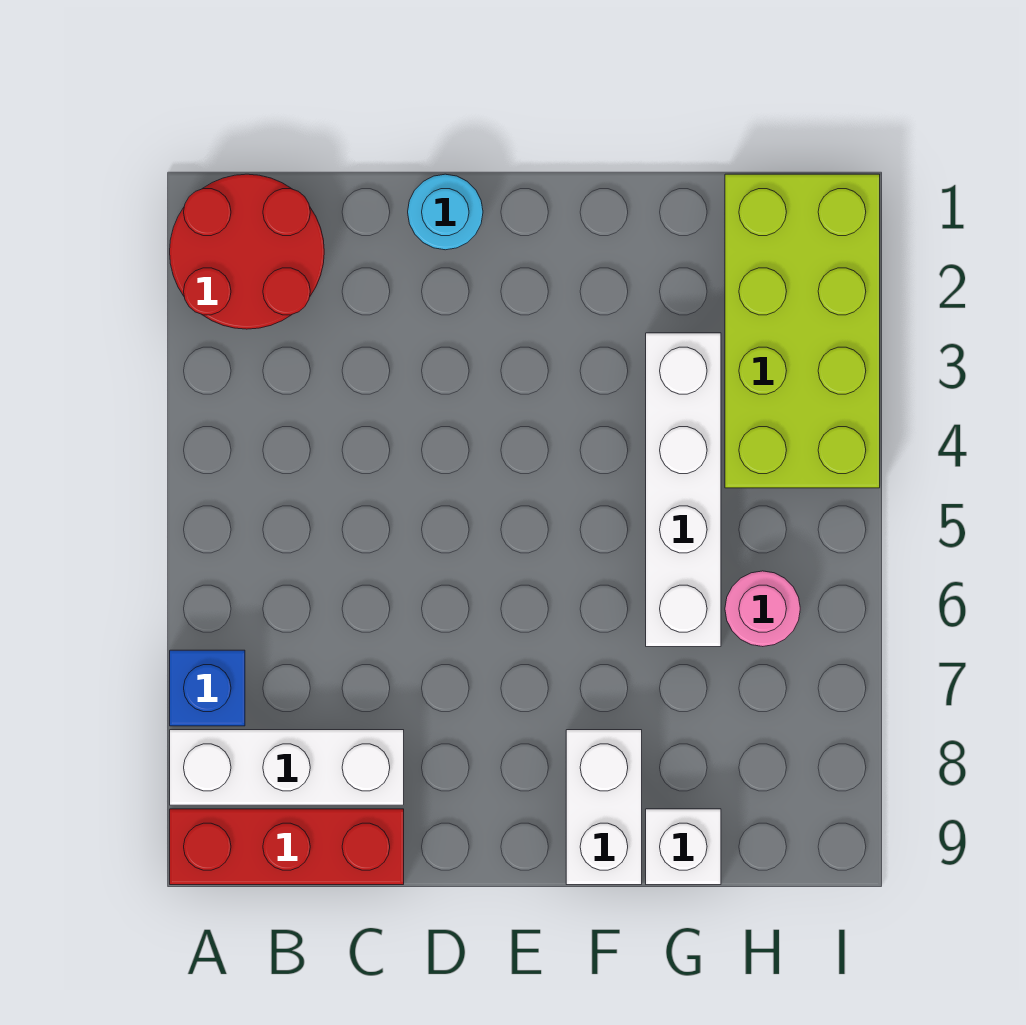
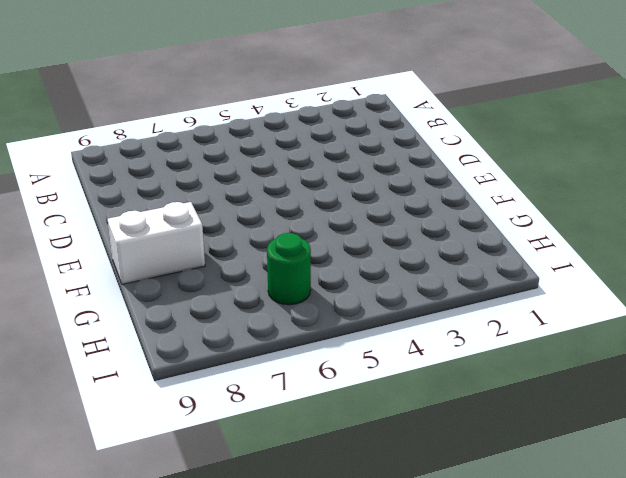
green 1x1 round brick [267,233,311,305] -> pink 1x1 round brick [725,571,800,647]
none -> red 2x2 round brick [170,174,324,329]
none -> blue 1x1 brick [170,650,245,726]

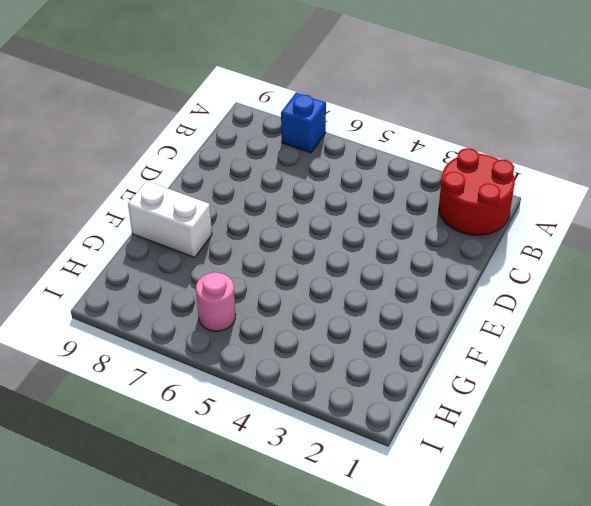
none -> white 1x3 brick [170,730,404,805]
none -> red 1x3 brick [170,809,404,885]

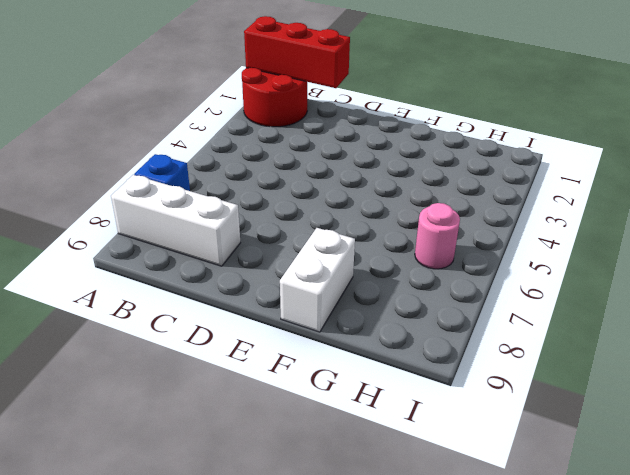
red 1x3 brick [244,16,350,88] -> red 1x3 brick moved to [170,809,404,885]
none -> cyan 1x1 round brick [408,174,483,250]
none -> white 1x4 brick [646,333,721,647]

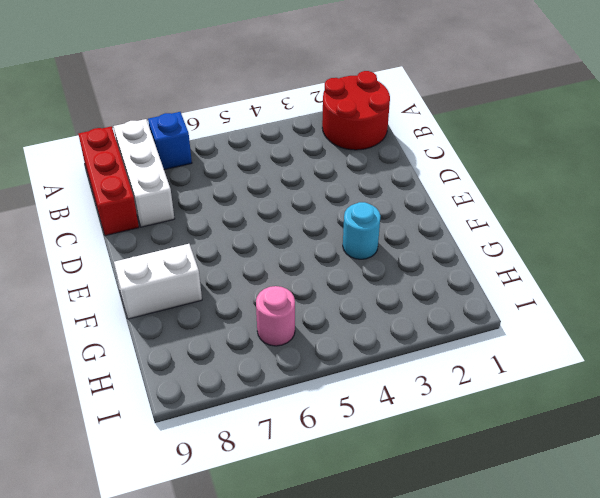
cyan 1x1 round brick [343,202,380,259] -> cyan 1x1 round brick moved to [408,174,483,250]
none -> white 1x4 brick [646,333,721,647]
none -> white 1x1 brick [646,809,721,885]

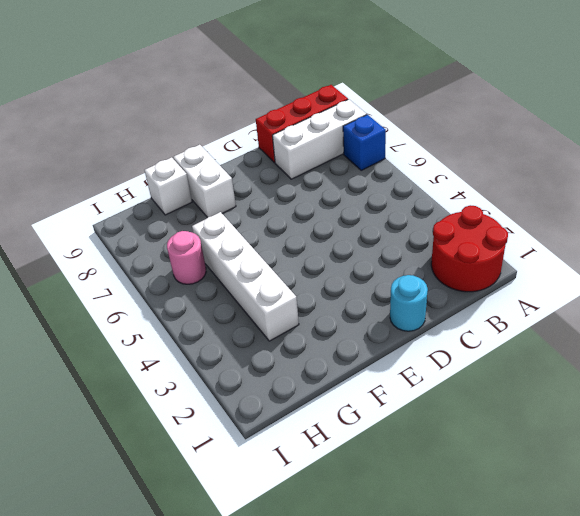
none -> lime 2x4 brick [725,174,880,488]

